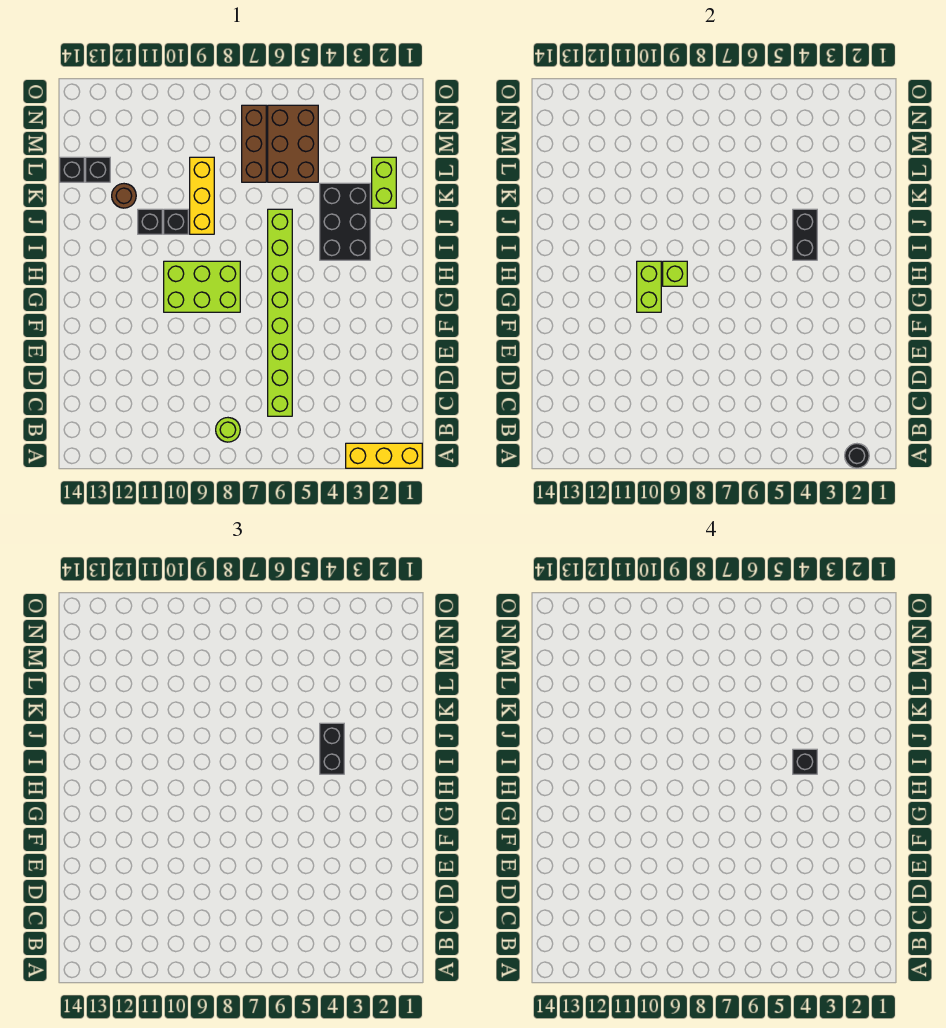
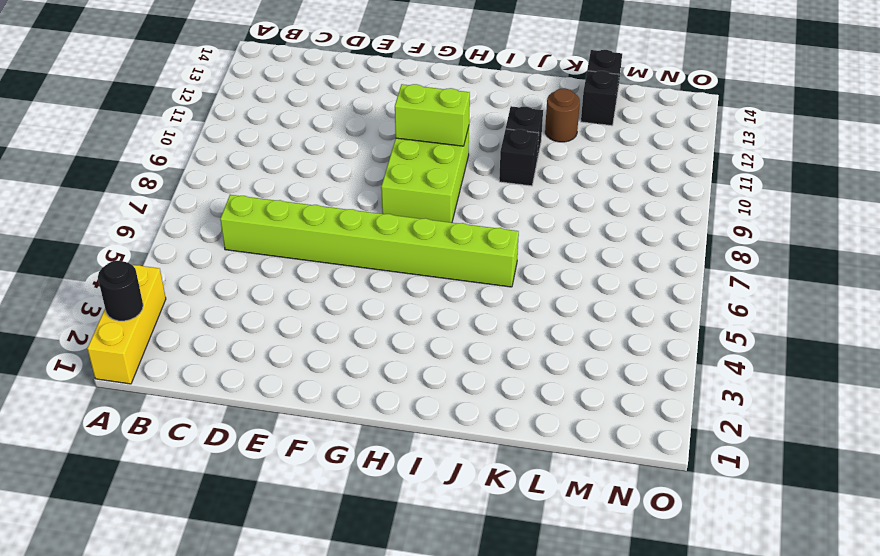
none -> lime 1x1 round brick [216,418,240,442]
none -> black 2x3 brick [320,183,370,260]
none -> yellow 1x3 brick [190,157,214,234]

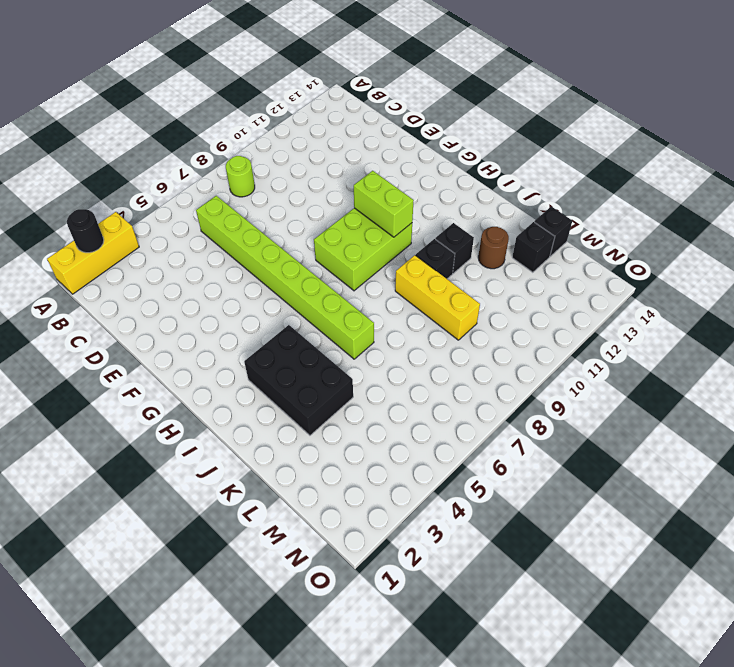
none -> lime 1x2 brick [372,157,396,208]
none -> brown 2x3 brick [268,105,318,182]
none -> brown 1x3 brick [242,105,266,182]

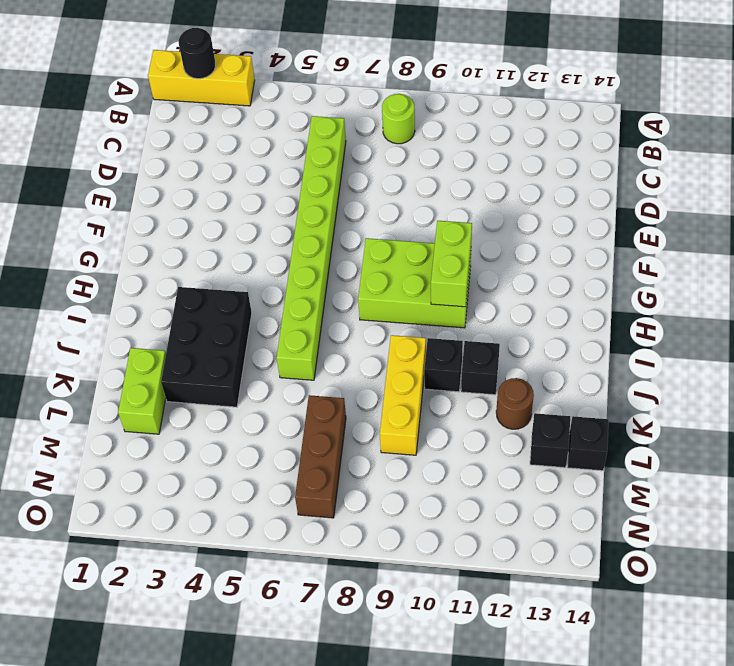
none -> brown 2x3 brick [268,105,318,182]
none -> lime 1x1 brick [663,261,687,286]
none -> black 1x2 brick [793,209,817,260]

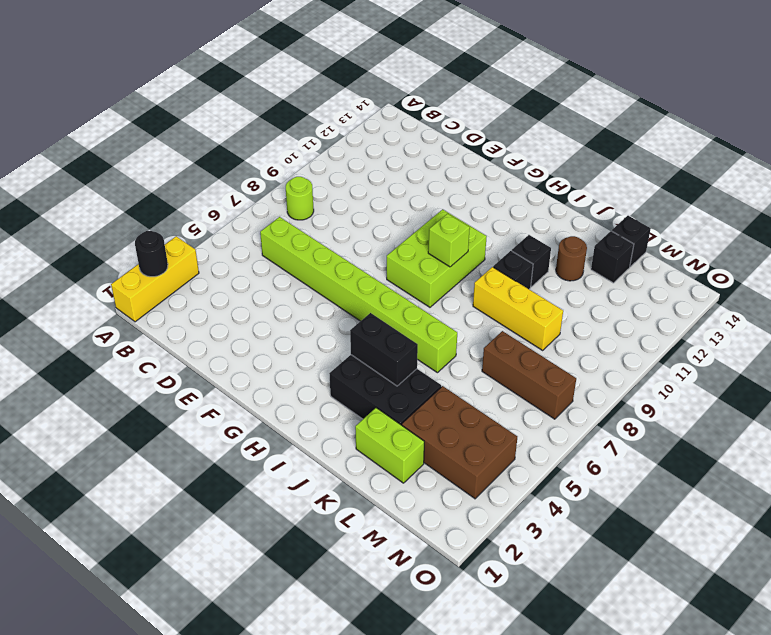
brown 2x3 brick [402,386,517,499] -> brown 2x3 brick moved to [268,105,318,182]
none -> lime 1x2 brick [637,261,661,312]
none -> black 1x2 brick [320,723,344,774]
none -> black 1x1 brick [793,749,817,774]

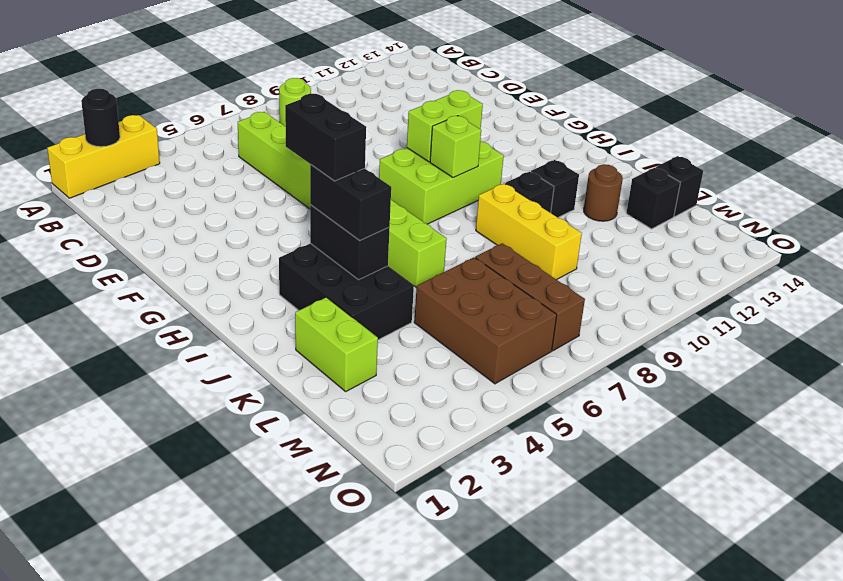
lime 1x2 brick [407,90,483,162] -> lime 1x2 brick turned to [637,261,661,312]
black 1x2 brick [285,94,366,181] -> black 1x1 brick [793,749,817,774]

